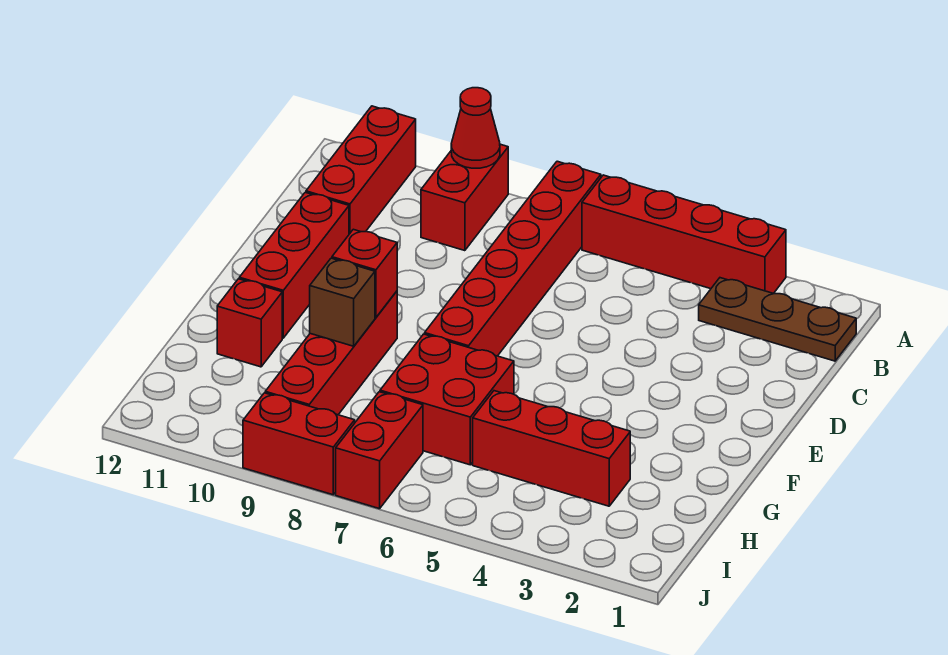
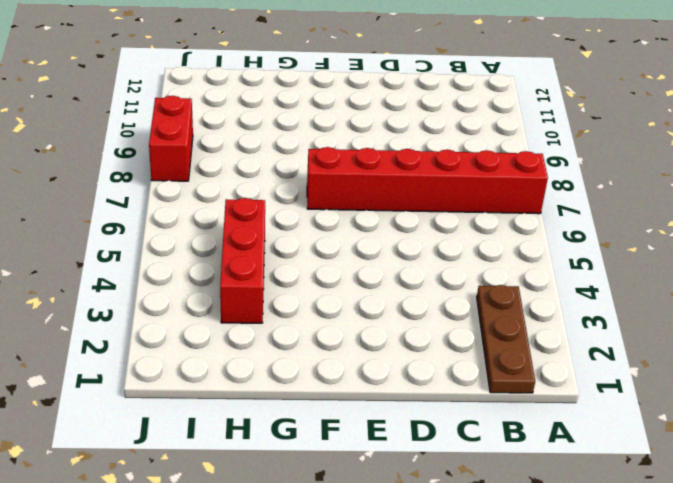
none -> red 1x4 brick [582,175,786,294]
none -> red 1x2 brick [421,144,508,251]
none -> red 1x3 brick [306,106,416,234]

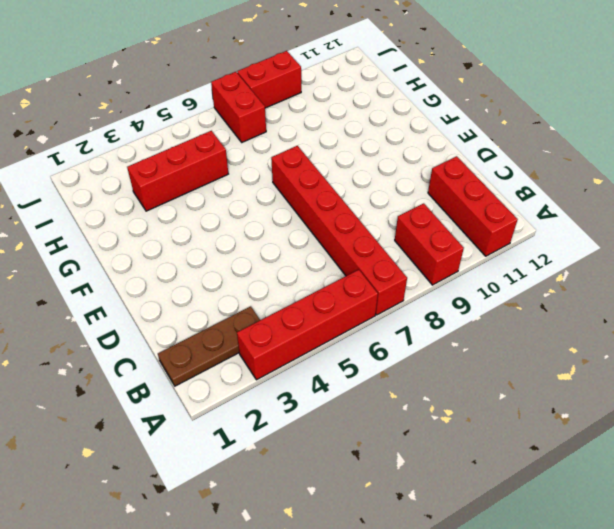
none -> red 1x3 brick [239,192,349,338]
none -> red 1x4 brick [265,291,397,415]
none -> red 2x2 brick [380,334,514,465]

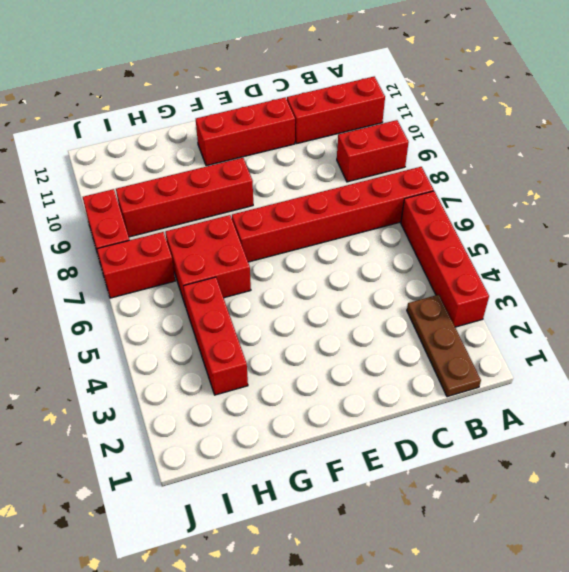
none -> red 1x1 brick [217,279,282,367]
none -> red 1x1 cone [451,88,500,168]
none -> red 1x1 brick [332,229,397,318]

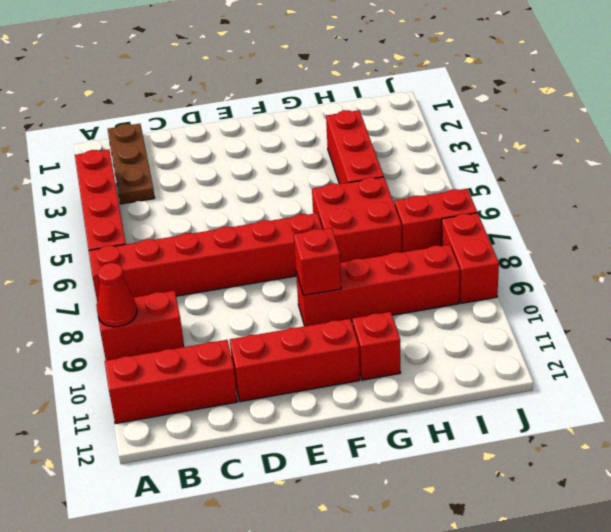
none -> brown 1x1 brick [310,258,375,346]

